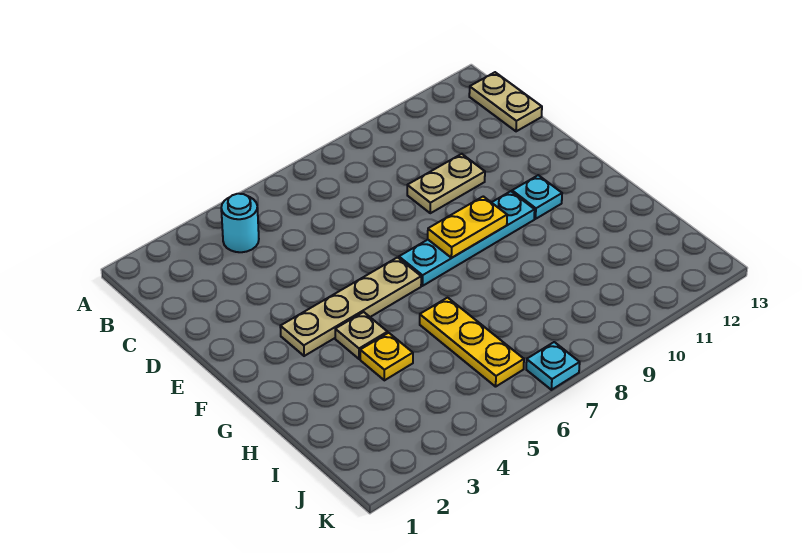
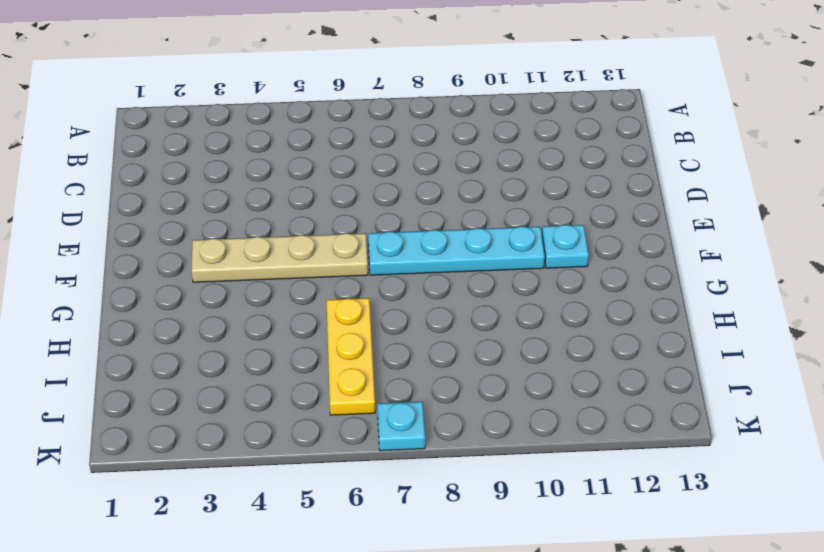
none -> cyan 1x1 round brick [221,194,259,252]
none -> tan 1x2 plate [469,72,542,131]

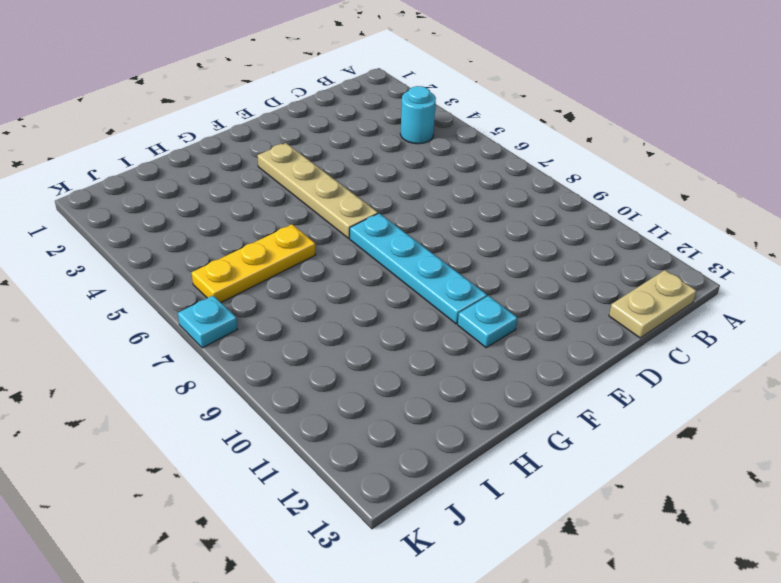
none -> tan 1x2 plate [407,154,485,213]
none -> tan 1x1 plate [335,312,388,359]

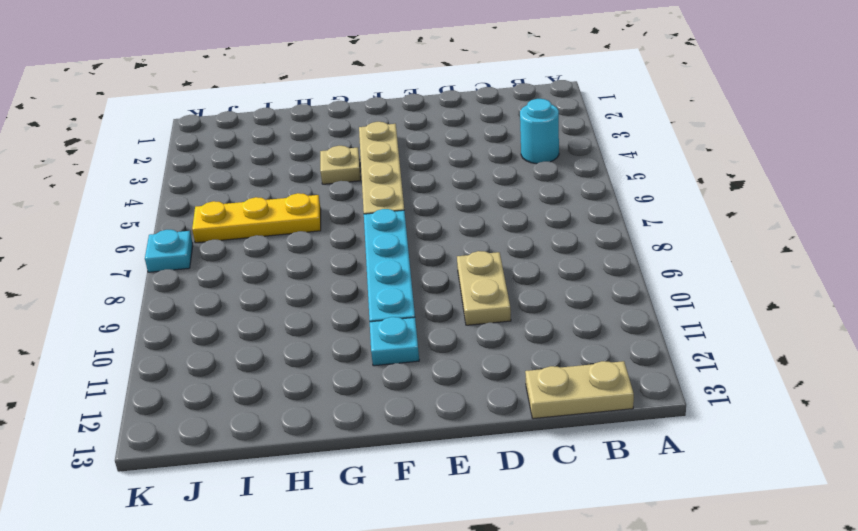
none -> yellow 1x1 plate [360,333,413,380]
none -> yellow 1x2 plate [428,196,507,258]

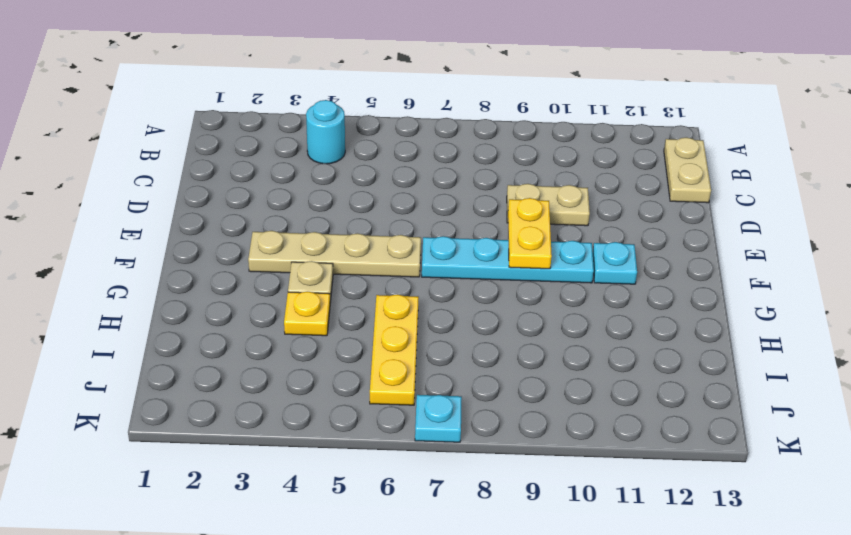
yellow 1x2 plate [508,198,552,269] -> yellow 1x2 plate turned to [428,196,507,258]

